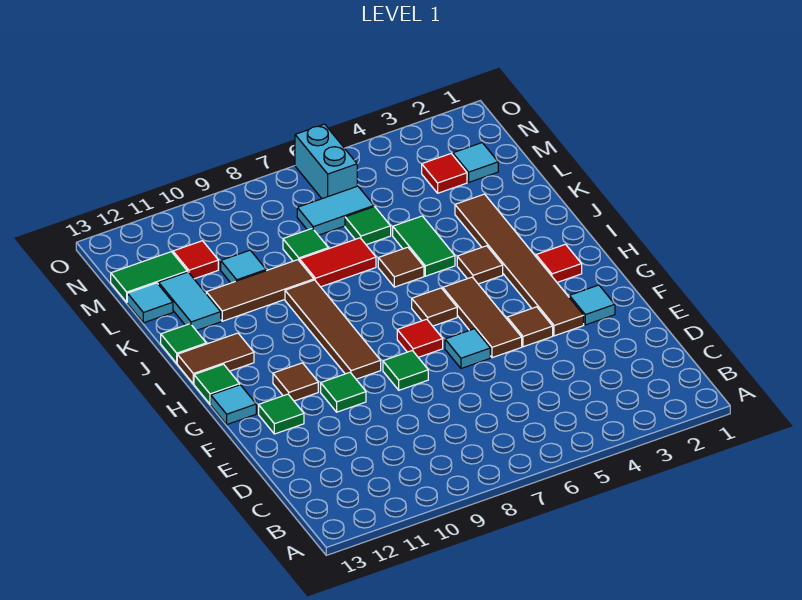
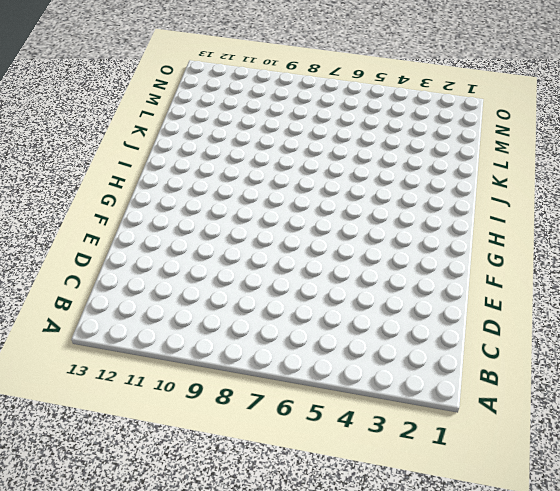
none -> cyan 1x1 tile [569,285,615,325]
none -> brown 1x6 tile [455,194,584,336]
none -> brown 1x1 tile [507,307,553,347]
none -> brown 1x3 tile [443,277,522,358]

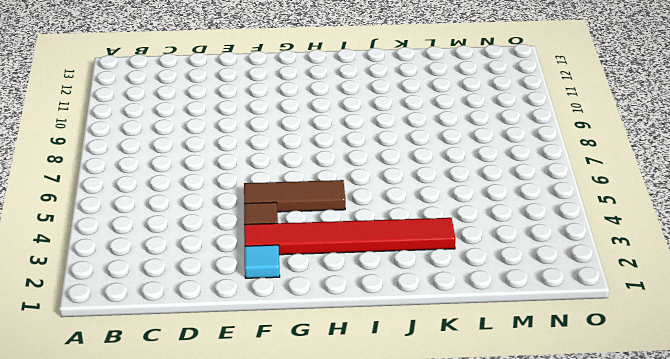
red 1x6 tile [244,218,455,255] -> brown 1x6 tile [455,194,584,336]
none -> cyan 1x1 tile [445,329,490,369]
none -> green 1x1 tile [383,351,428,390]
none -> green 1x1 tile [321,373,366,412]
none -> green 1x1 tile [259,394,304,434]

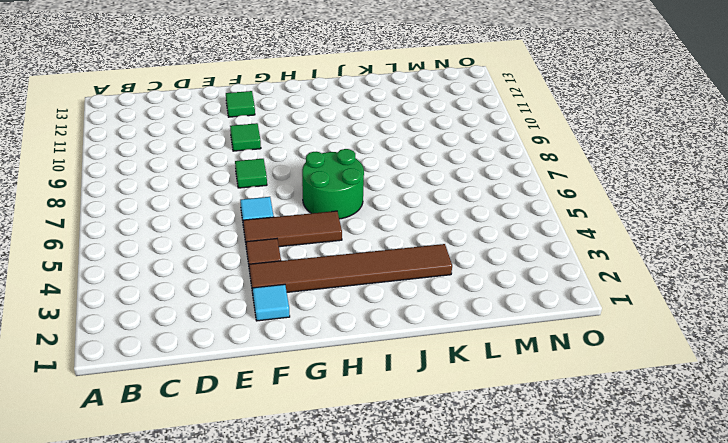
green 2x2 round brick [302,149,364,219] -> brown 1x1 tile [412,288,457,326]
none -> red 1x1 tile [397,319,443,357]
none -> brown 1x4 tile [285,280,381,379]
none -> brown 1x1 tile [273,363,318,401]
none -> cyan 1x1 tile [211,385,256,424]

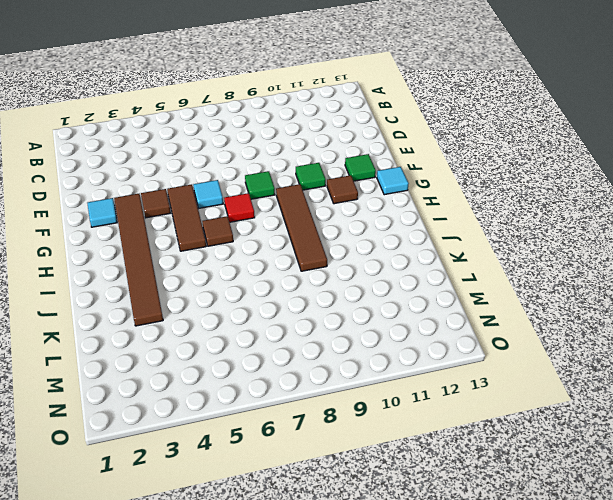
none -> red 1x1 tile [536,244,582,282]
none -> green 1x1 tile [194,364,240,404]
none -> brown 1x1 tile [457,246,503,284]
none -> brown 1x2 tile [177,333,254,384]

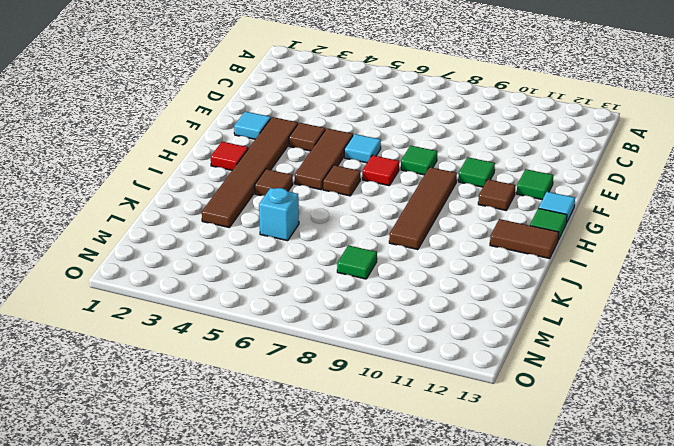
cyan 1x1 brick [259,188,299,241] -> green 1x2 tile [393,216,455,276]
none -> brown 1x1 tile [378,247,424,287]
none -> green 1x1 tile [161,324,206,363]
none -> red 1x2 tile [300,238,376,287]
none -> brown 1x3 tile [206,260,314,321]

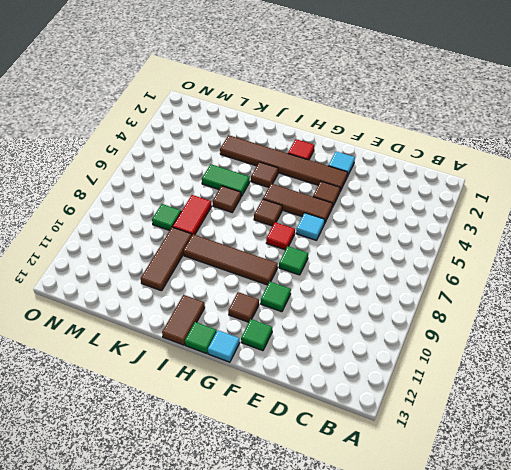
none -> green 1x1 tile [161,324,206,363]
none -> cyan 1x2 tile [159,272,221,330]
none -> green 1x1 tile [345,207,391,245]
none -> cyan 1x1 tile [221,250,266,283]

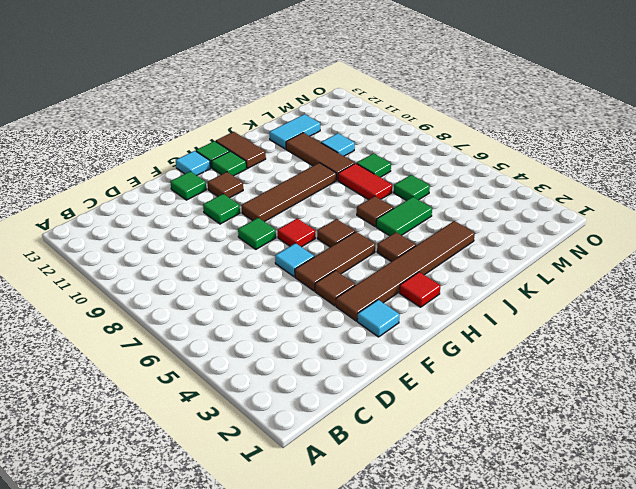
green 1x1 tile [212,151,246,176] -> green 1x1 tile moved to [161,324,206,363]
none -> cyan 1x1 tile [127,283,173,323]
none -> cyan 1x1 tile [453,143,498,182]
none -> red 1x1 tile [422,154,467,193]
none -> cyan 1x2 tile [297,186,374,235]

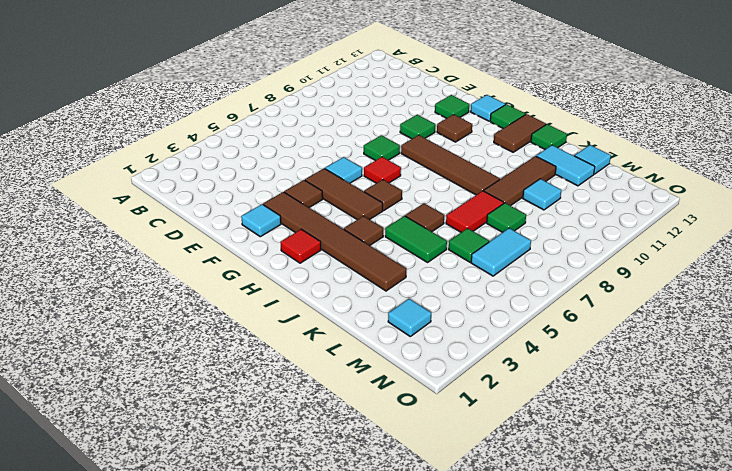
none -> red 1x1 tile [422,154,467,193]
none -> red 1x1 tile [173,241,218,279]
none -> green 1x2 tile [111,252,187,302]
none -> cyan 1x2 brick [295,124,357,199]

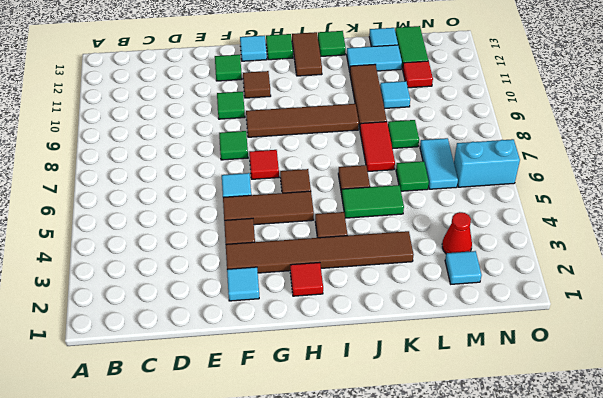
red 1x1 cone [442,212,472,254] -> red 1x1 tile [422,154,467,193]

